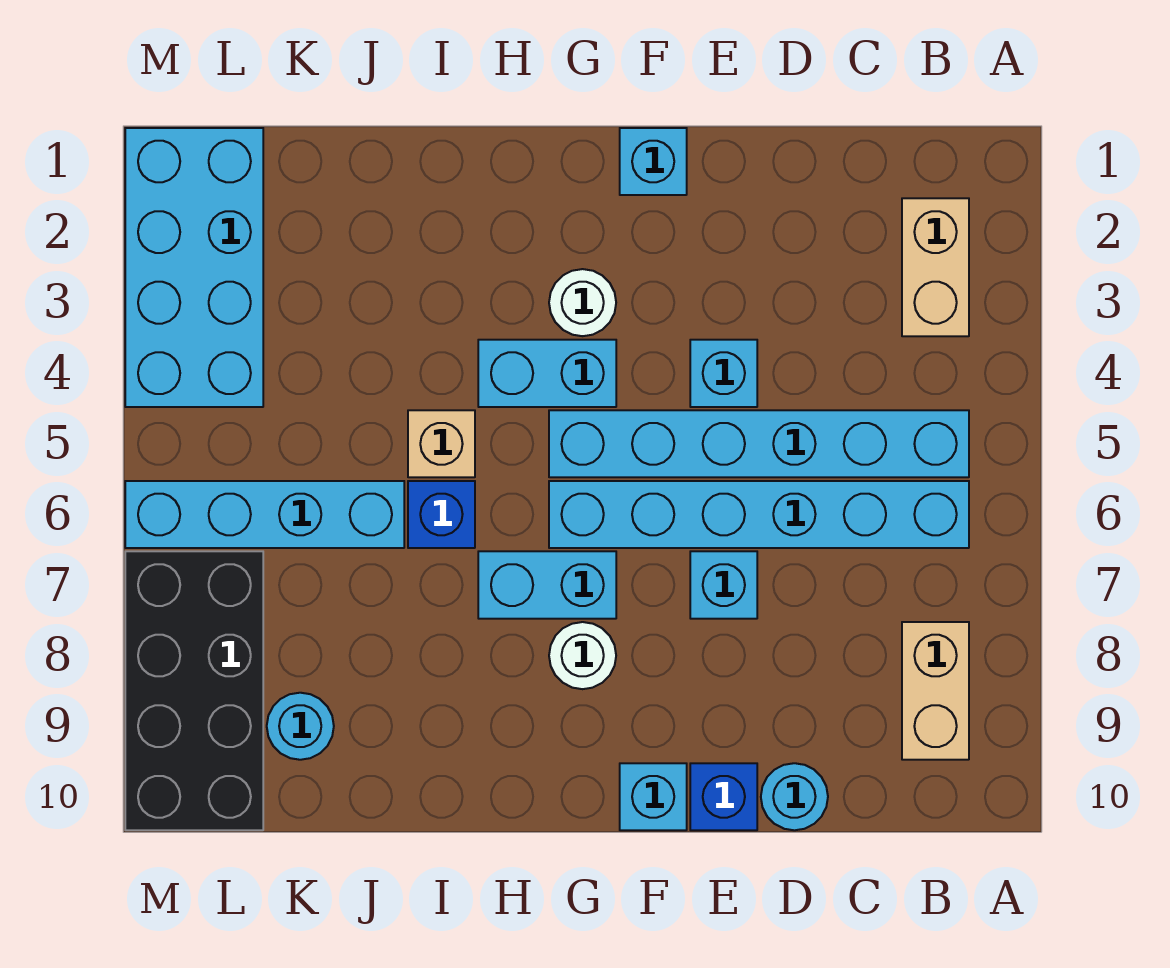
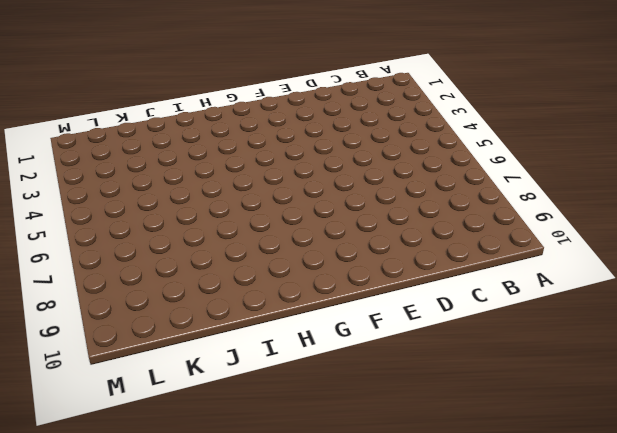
none -> tan 1x2 brick [902,198,969,336]
none -> cyan 1x6 brick [549,410,969,477]
none -> cyan 1x6 brick [549,481,969,548]

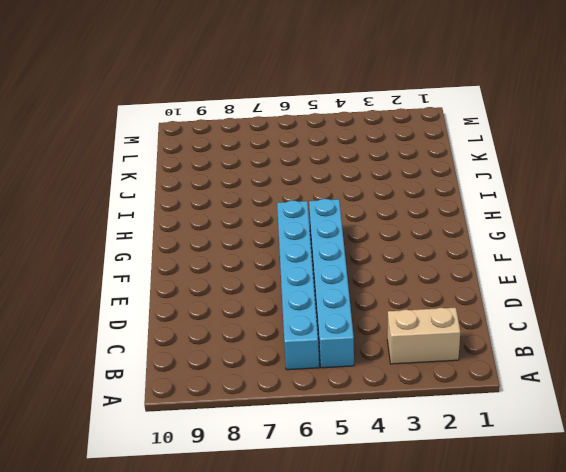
none -> tan 1x2 brick [902,622,969,760]
none -> cyan 1x1 round brick [761,763,828,830]
none -> cyan 1x1 brick [690,340,757,407]

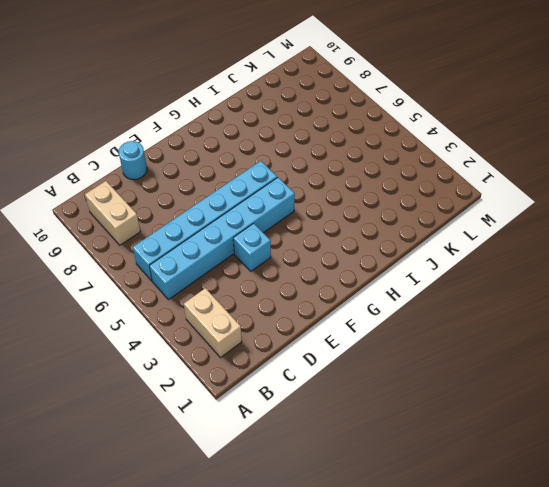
none -> cyan 1x1 brick [690,551,757,619]
none -> blue 1x1 brick [690,763,757,830]
none -> cyan 1x1 brick [620,128,687,195]

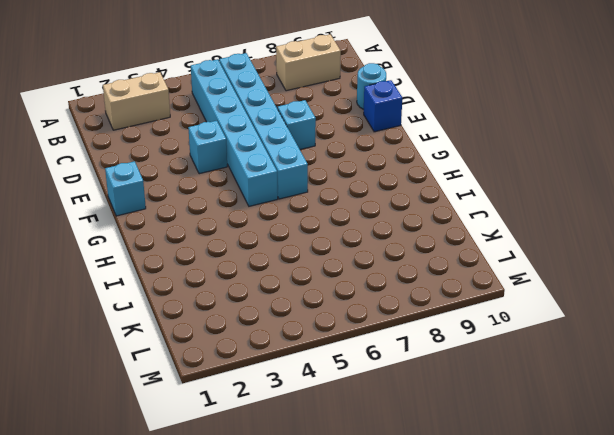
none -> cyan 1x1 brick [620,763,687,830]
none -> white 1x1 round brick [549,269,616,336]
none -> cyan 1x2 brick [478,340,616,407]

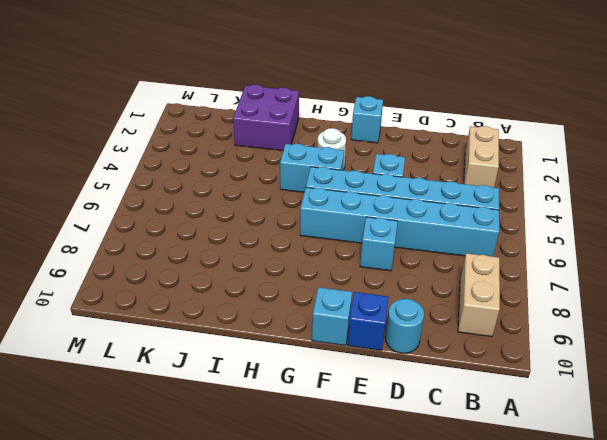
purple 2x2 brick [233,85,299,151] -> none
none -> cyan 1x2 brick [478,551,616,619]
none -> white 1x1 round brick [549,622,616,689]
none -> tan 1x1 brick [408,410,475,477]

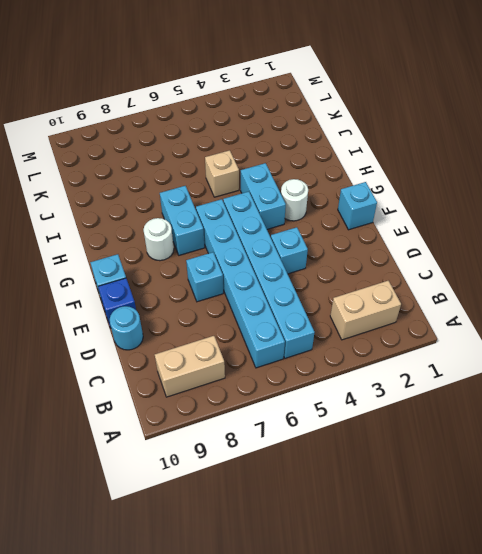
none -> blue 1x1 brick [408,481,475,548]
none -> cyan 1x4 brick [125,481,404,548]
none -> cyan 1x1 round brick [267,693,334,760]

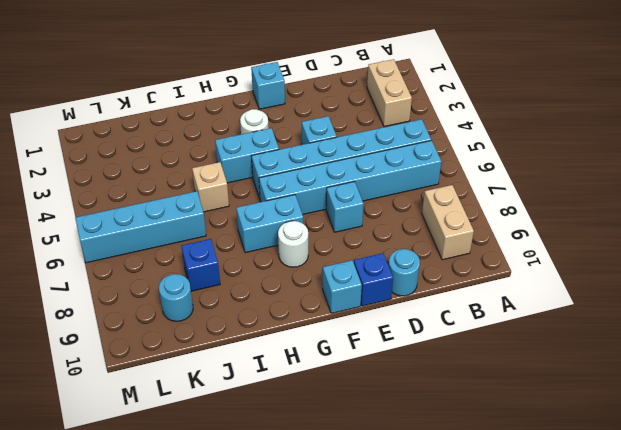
blue 1x1 brick [181,239,220,291] -> blue 1x1 brick moved to [408,481,475,548]
none -> cyan 2x4 brick [125,128,263,407]
none -> black 2x4 brick [125,551,263,830]

